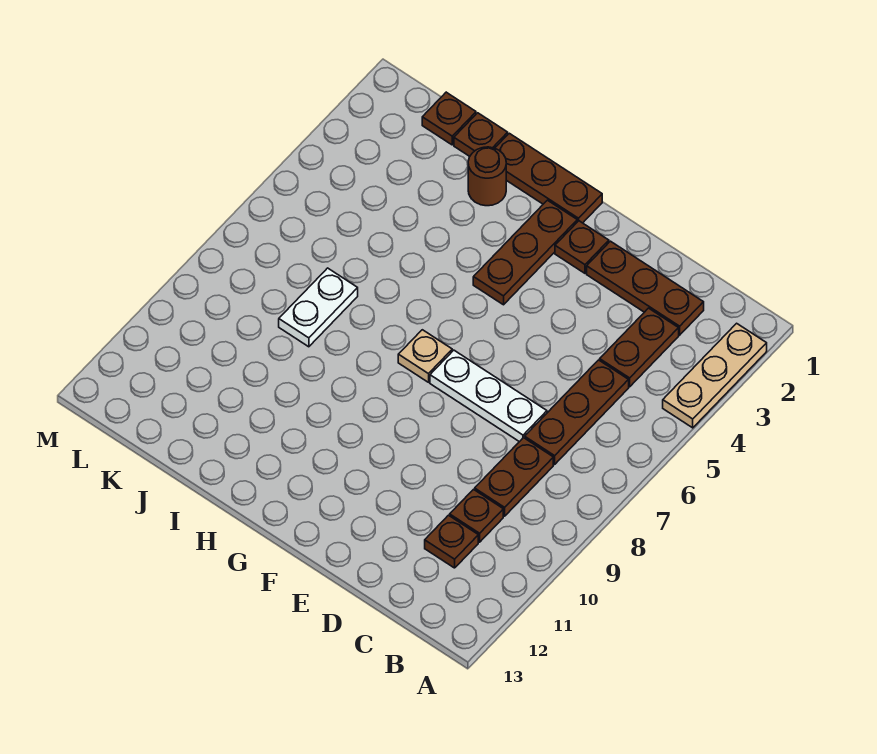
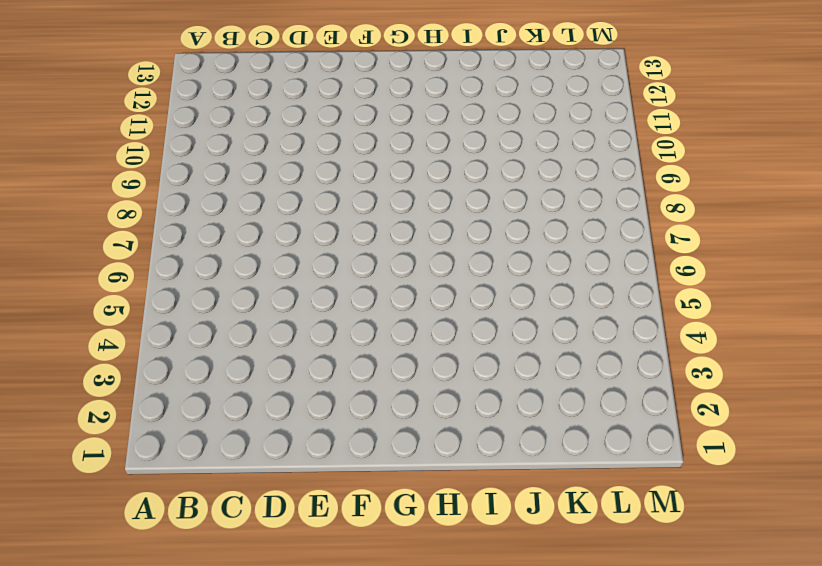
none -> tan 1x3 plate [663,323,767,428]
none -> brown 1x3 plate [587,241,704,335]
none -> brown 1x2 plate [600,308,679,387]

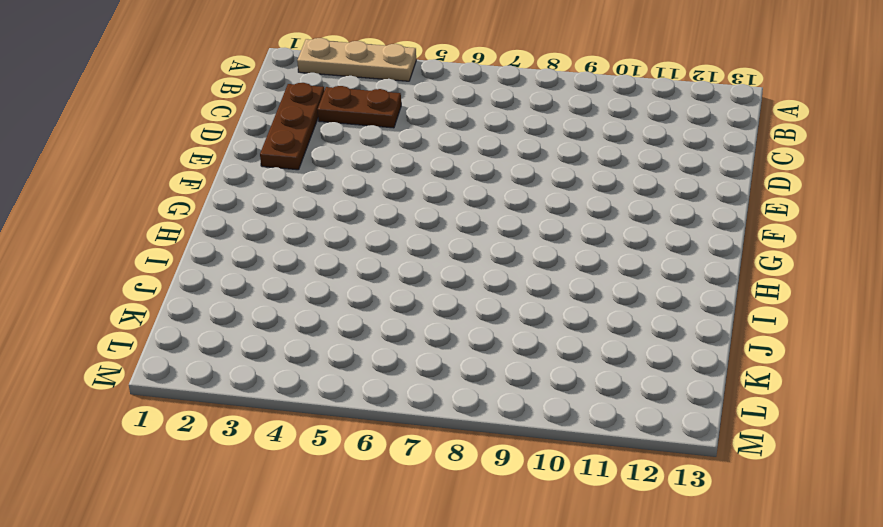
none -> brown 1x3 plate [525,360,629,464]
none -> brown 1x2 plate [475,438,553,516]
none -> brown 1x1 plate [450,490,503,542]

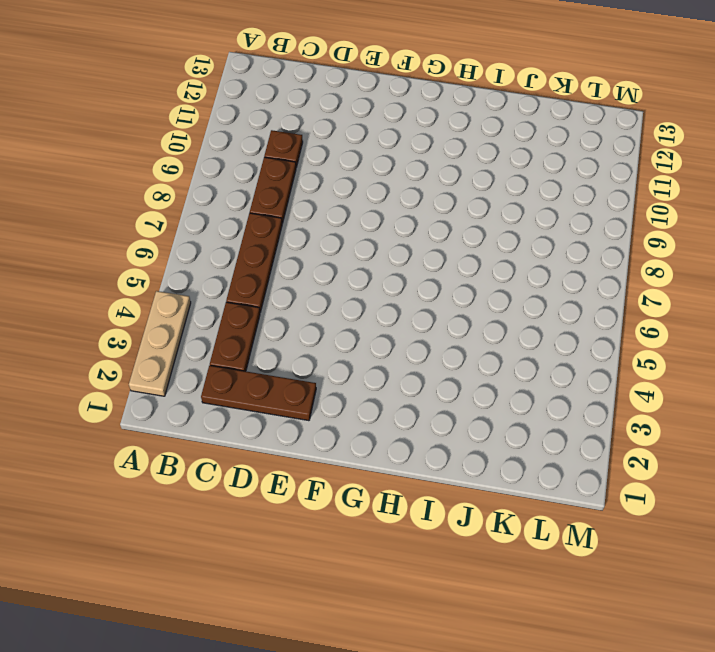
none -> brown 1x1 plate [425,515,478,568]
none -> white 1x3 plate [430,350,547,442]
none -> brown 1x1 plate [555,221,609,273]

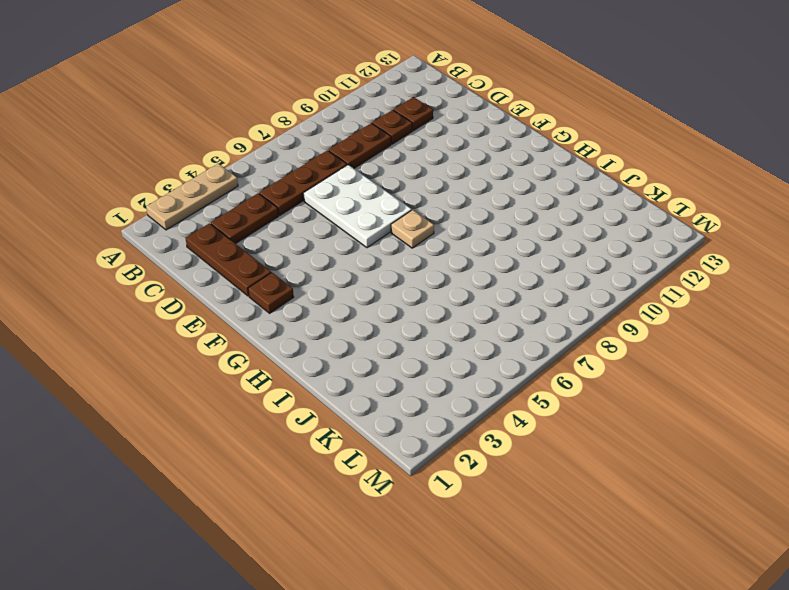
white 2x3 plate [303,165,412,248] -> white 1x3 plate [430,350,547,442]
none -> brown 1x3 plate [495,133,602,223]
none -> brown 1x3 plate [473,200,577,305]
none -> brown 1x1 round brick [468,147,506,206]

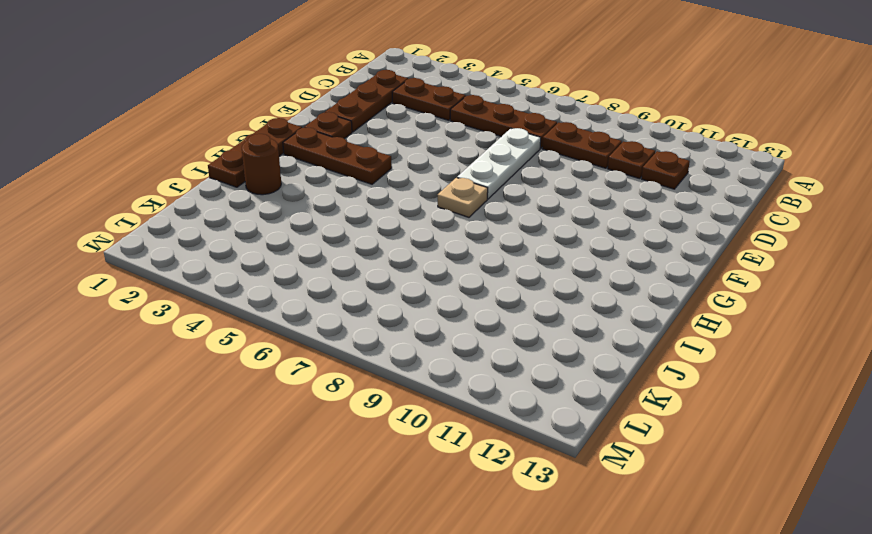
none -> tan 1x3 plate [663,323,767,428]
none -> brown 1x1 plate [454,113,508,156]
none -> white 1x2 plate [279,268,358,347]

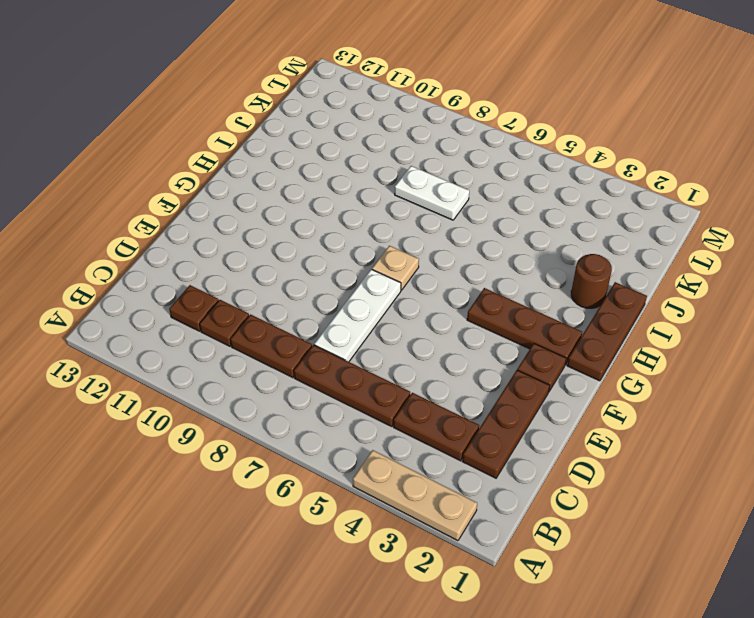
none -> brown 1x1 plate [454,113,508,156]
none -> brown 1x1 plate [422,92,476,145]

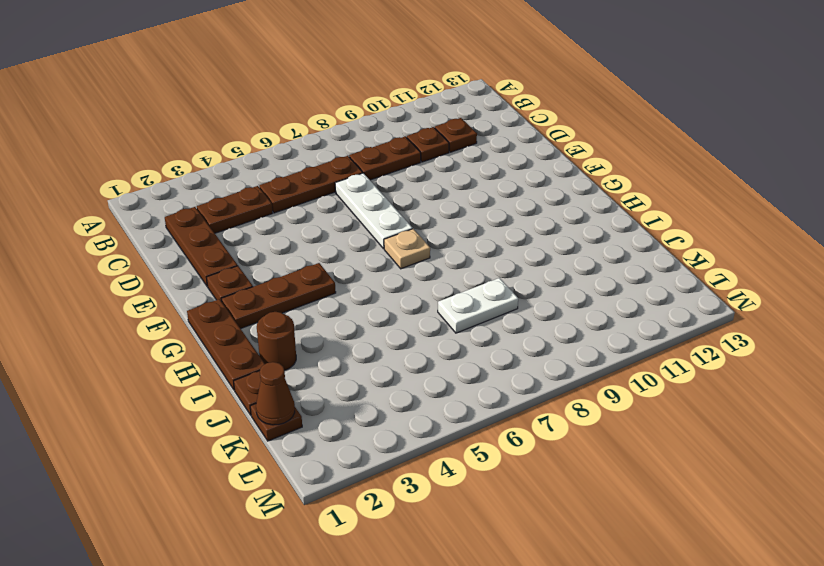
brown 1x1 cone [256,362,295,425] -> none
none -> tan 1x3 plate [663,323,767,428]

